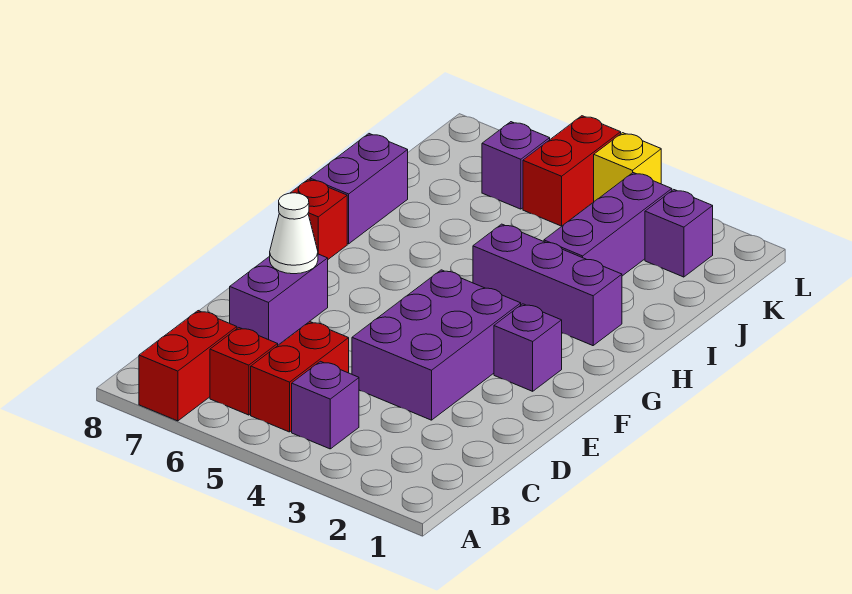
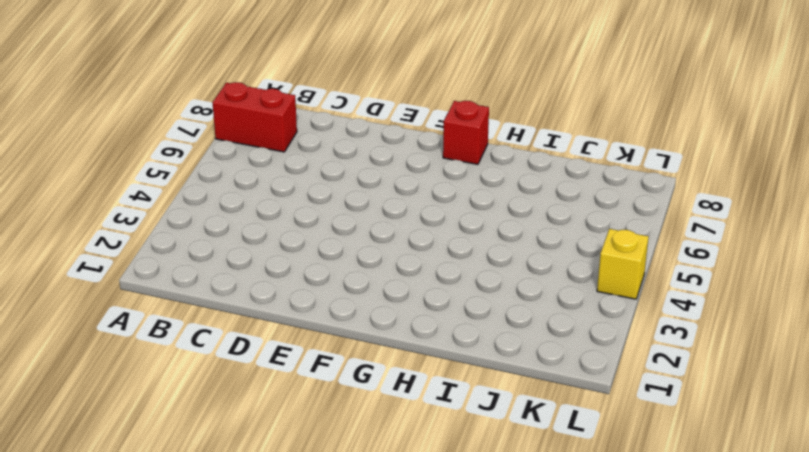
none -> purple 1x1 brick [292,361,359,449]
none -> red 1x2 brick [251,322,349,432]
none -> red 1x1 brick [210,328,278,415]

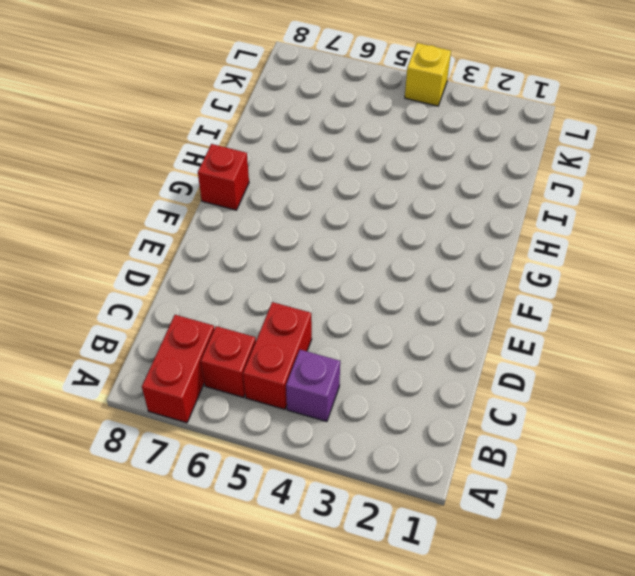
none -> purple 2x3 brick [352,270,521,420]
none -> purple 1x2 brick [230,254,328,345]
none -> purple 1x1 brick [494,304,562,391]

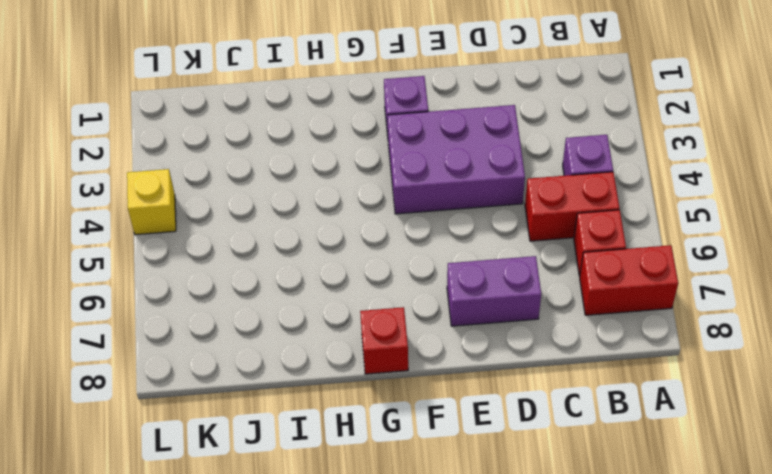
none -> purple 1x3 brick [473,224,622,346]
none -> purple 1x2 brick [310,134,408,244]
none -> purple 1x3 brick [544,173,672,276]

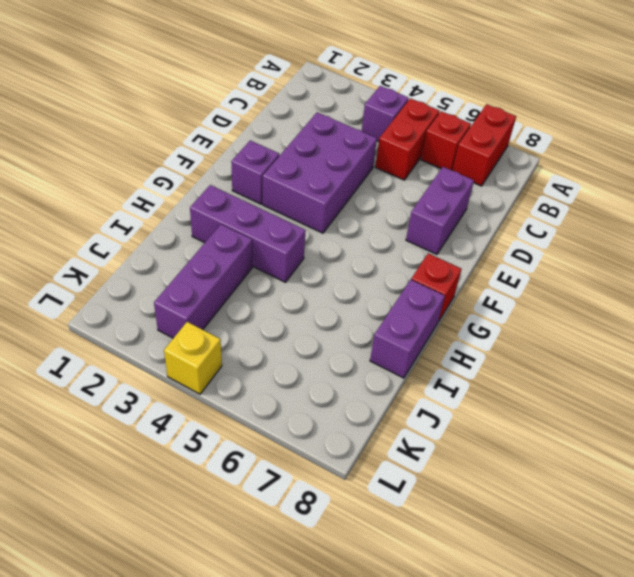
none -> purple 1x1 brick [645,190,713,277]
none -> red 1x2 brick [523,116,621,226]
none -> purple 1x1 brick [482,122,550,209]

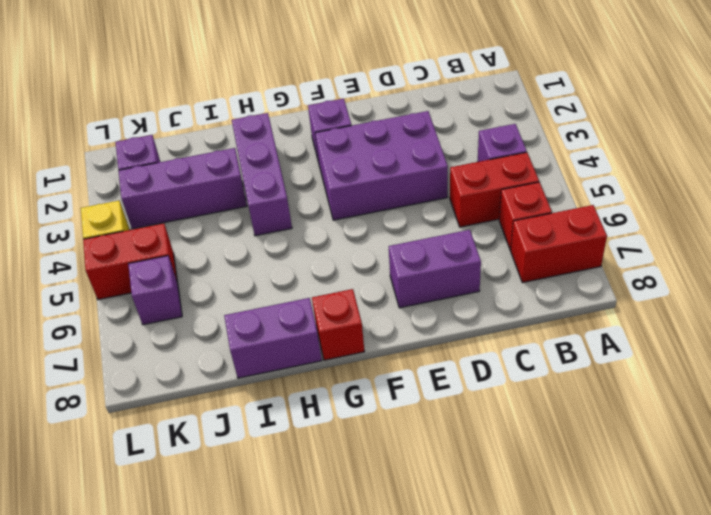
none -> white 1x1 cone [270,193,318,274]

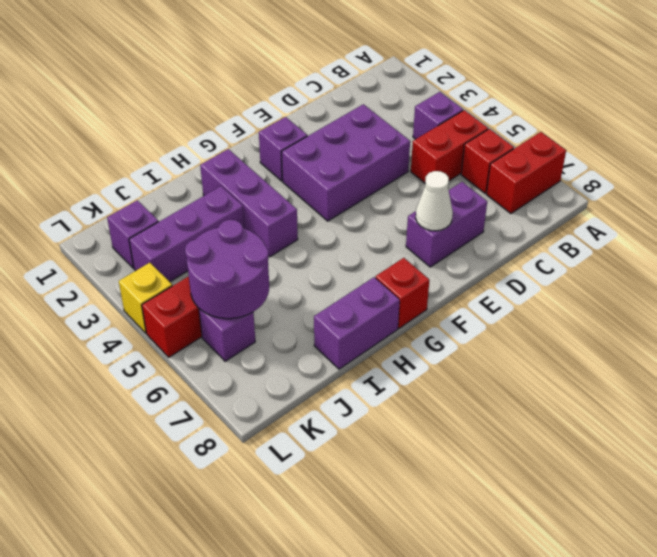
purple 2x2 round brick [185,220,269,319] -> none

